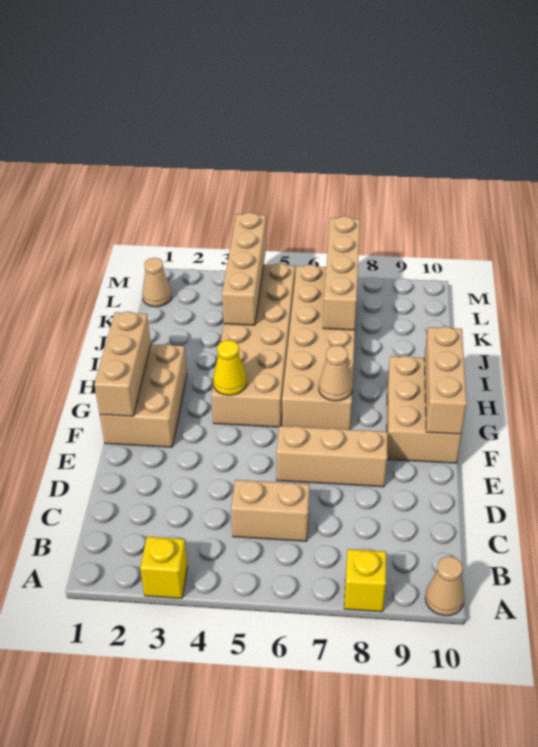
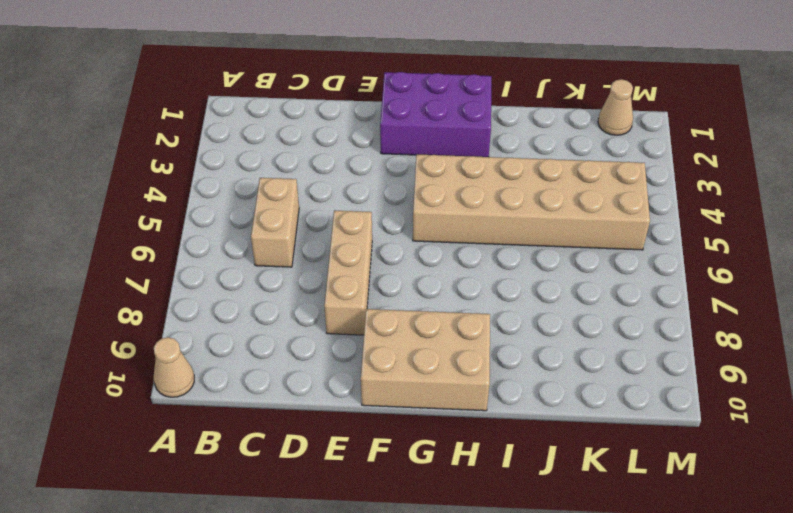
purple 2x3 brick [380,72,491,157] -> tan 2x3 brick [100,344,187,447]
none -> yellow 1x1 brick [140,537,188,598]
none -> yellow 1x1 brick [344,549,386,612]
none -> tan 2x6 brick [282,265,355,430]

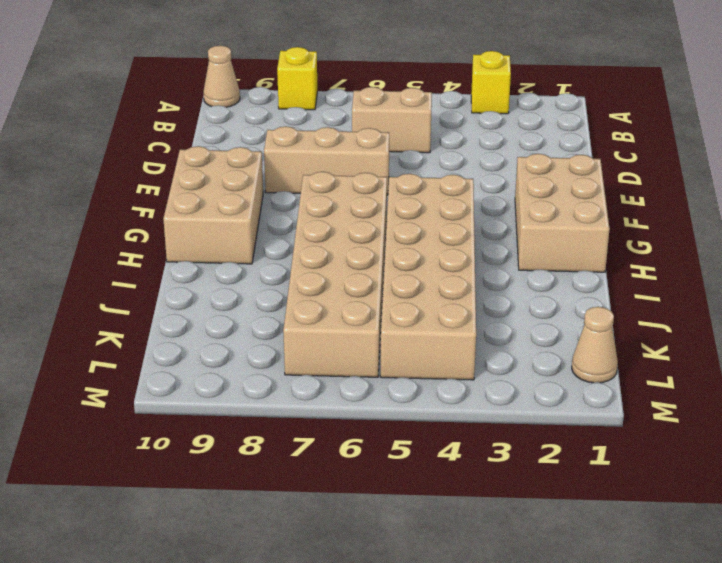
none -> tan 1x3 brick [94,312,151,416]
none -> tan 1x3 brick [424,327,467,434]
none -> yellow 1x1 cone [213,340,247,395]

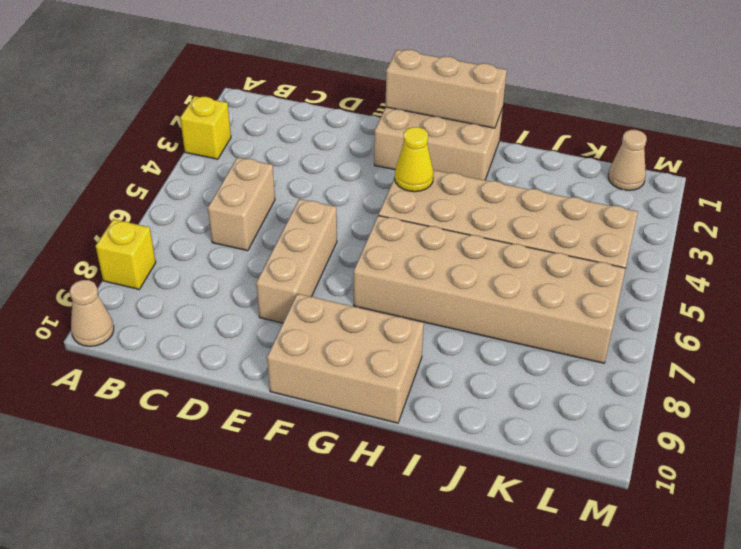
none -> tan 1x3 brick [424,327,467,434]
none -> tan 1x1 cone [319,346,353,401]
none -> tan 1x4 brick [222,212,266,325]

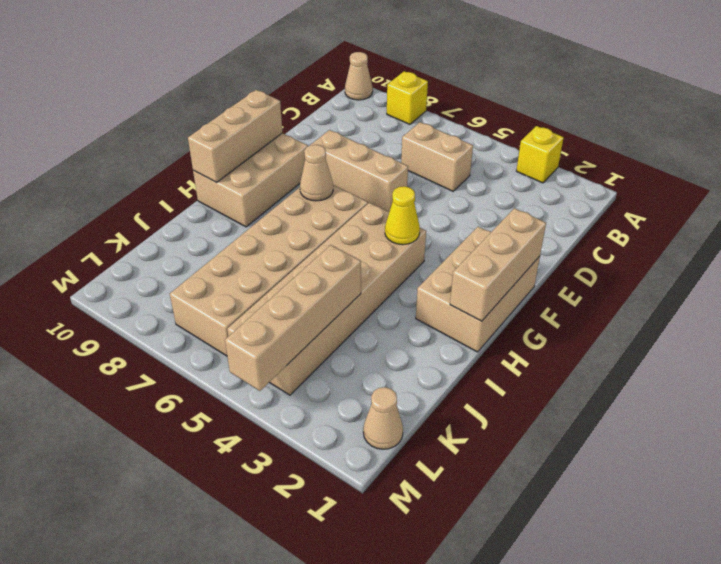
none -> tan 1x4 brick [323,216,360,330]

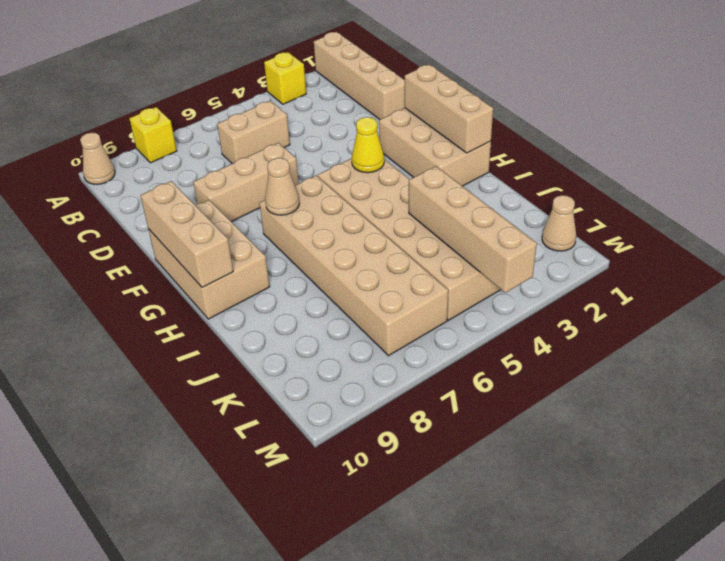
tan 1x4 brick [314,32,405,120] -> tan 1x4 brick moved to [323,216,360,330]

